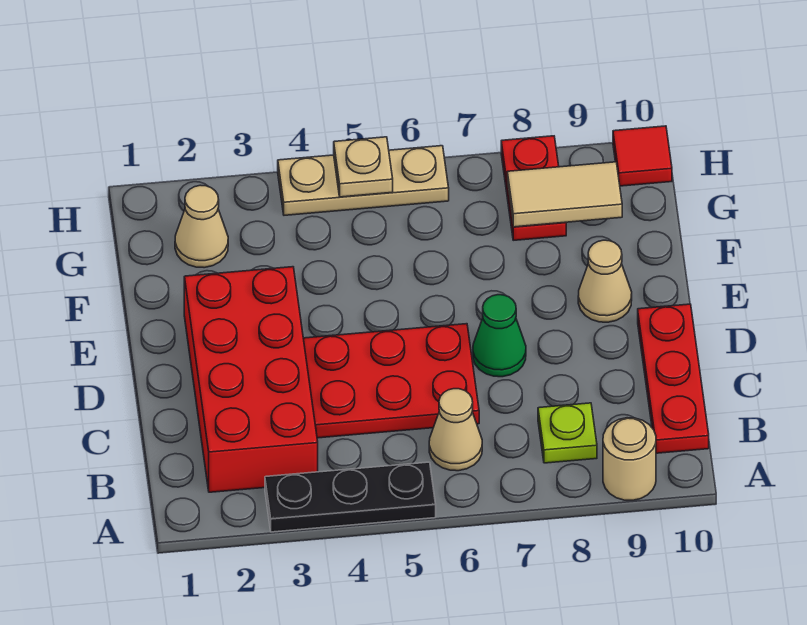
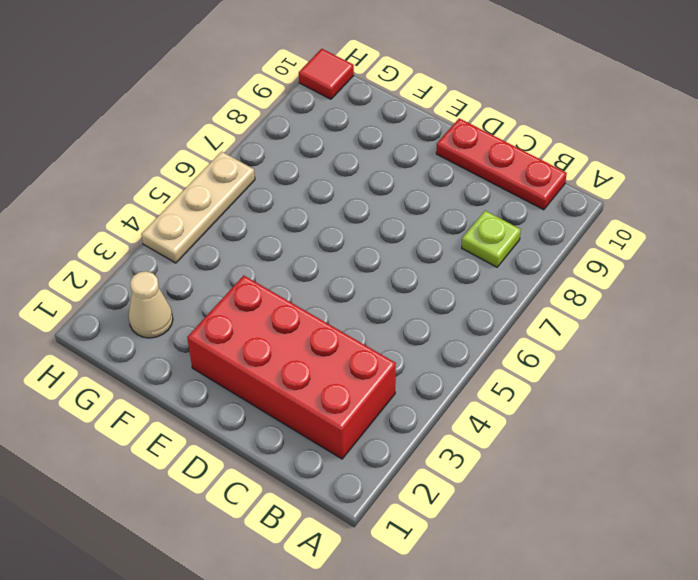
none -> black 1x3 plate [265,462,436,532]
none -> tan 1x1 round brick [603,418,656,500]
none -> tan 1x1 cone [429,389,482,471]

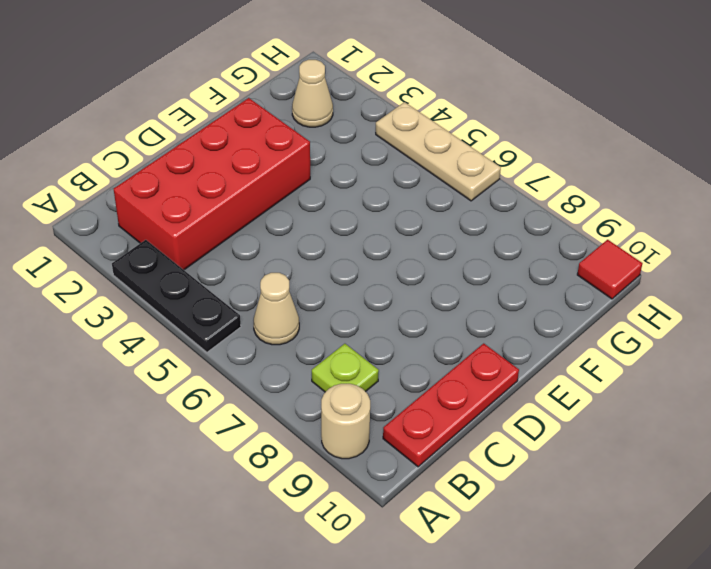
none -> red 2x3 plate [303,324,479,438]
none -> green 1x1 cone [473,295,526,377]
none -> tan 1x1 cone [578,240,632,322]

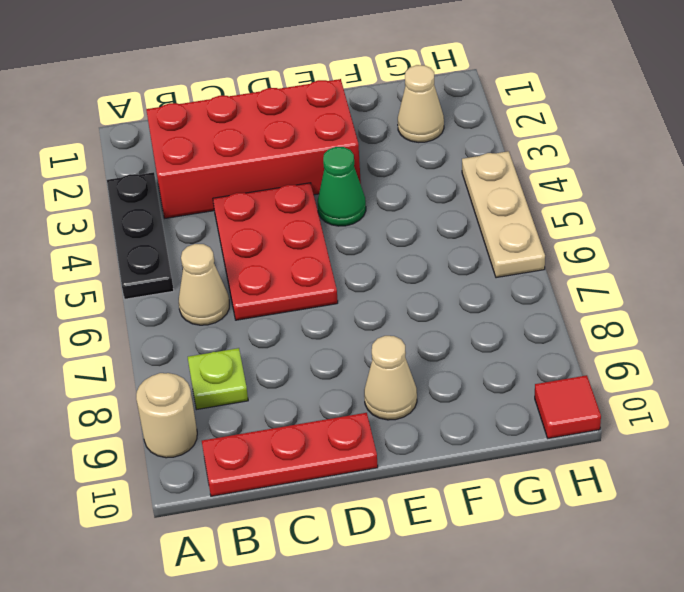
green 1x1 cone [318,147,366,226] -> green 1x1 cone moved to [473,295,526,377]
none -> red 1x2 plate [501,136,566,240]
none -> tan 1x2 tile [507,162,622,227]
none -> tan 1x1 plate [334,137,393,197]

